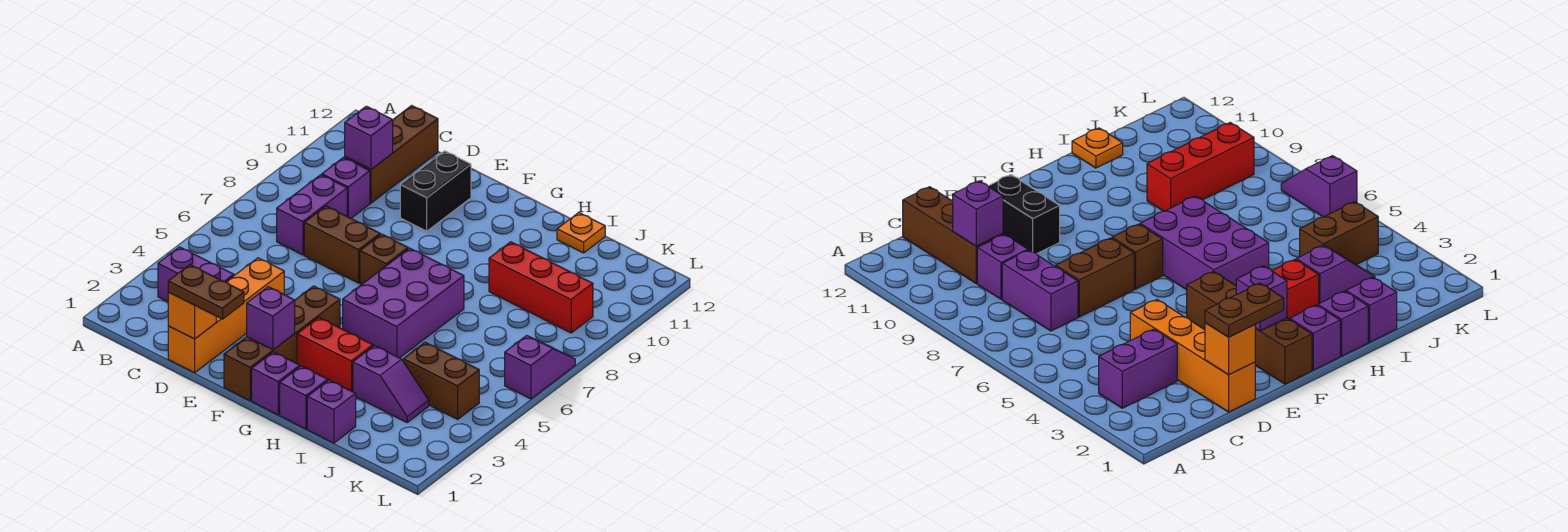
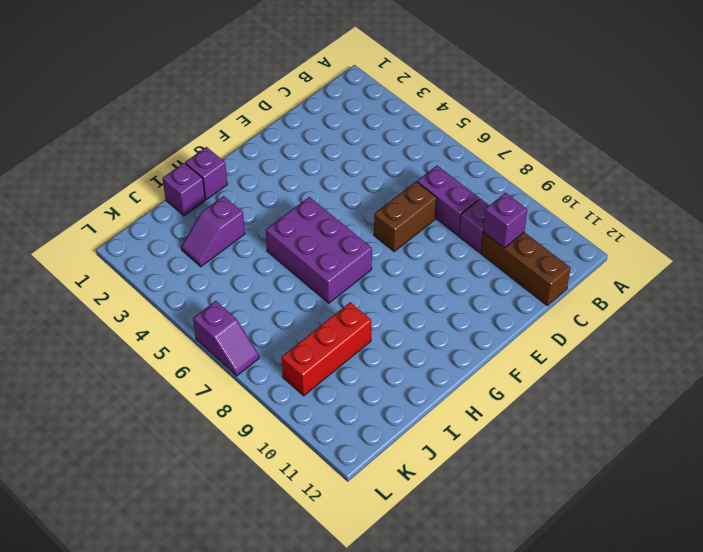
none -> purple 1x2 brick [158,247,234,302]
none -> orange 1x4 brick [168,258,284,373]
none -> black 1x2 brick [400,151,471,231]

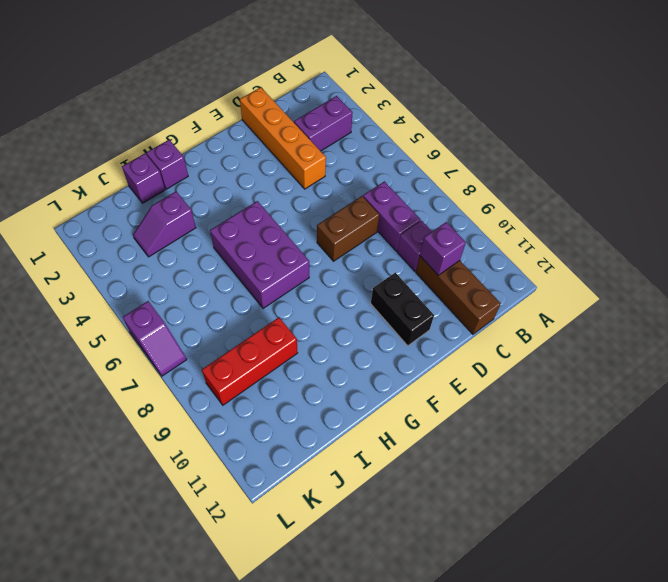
none -> brown 1x4 brick [224,286,340,401]
none -> brown 1x1 brick [360,234,408,285]
none -> purple 1x1 brick [252,352,300,415]

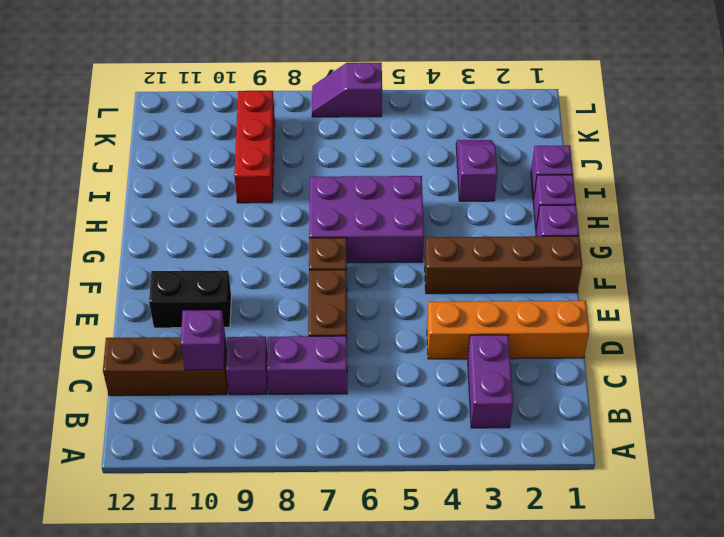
none -> red 1x2 brick [297,317,373,392]
none -> orange 1x1 plate [557,213,605,253]
none -> brown 1x2 brick [403,342,479,419]

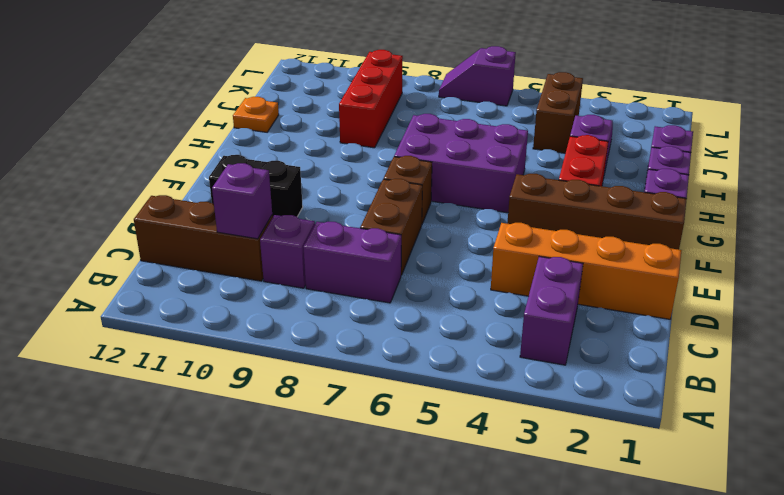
none -> orange 1x1 brick [168,292,216,339]
none -> purple 1x1 brick [247,287,295,350]
none -> brown 1x2 plate [168,265,244,319]

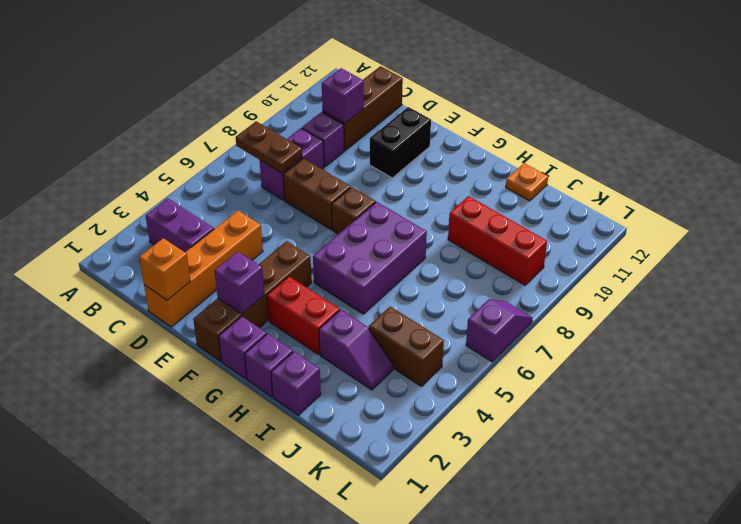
brown 1x2 plate [236,121,302,173] -> brown 1x2 plate moved to [168,265,244,319]

